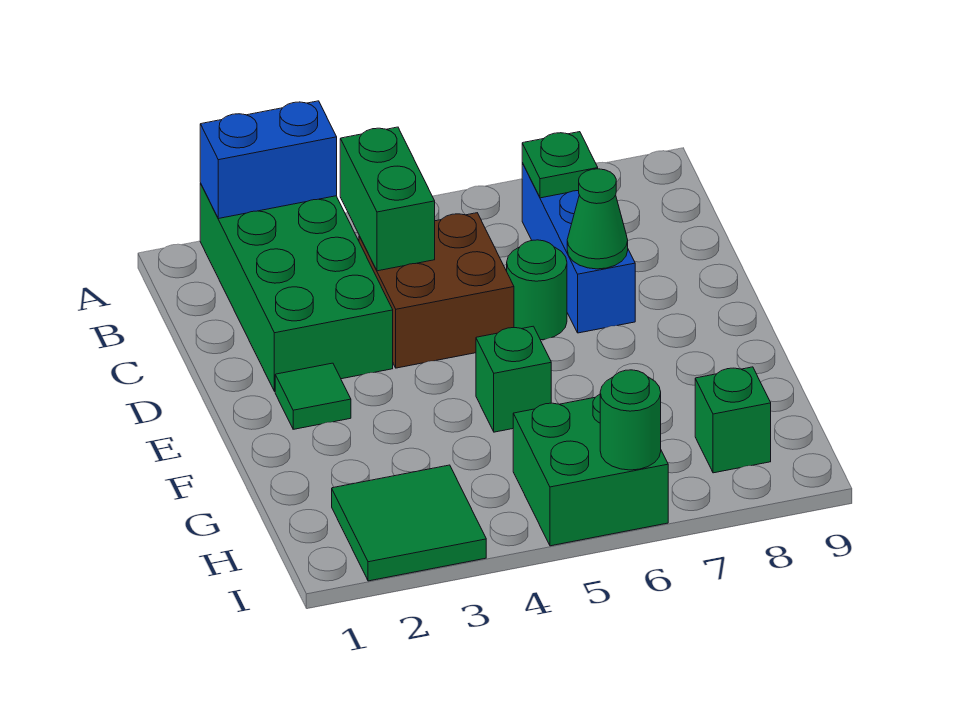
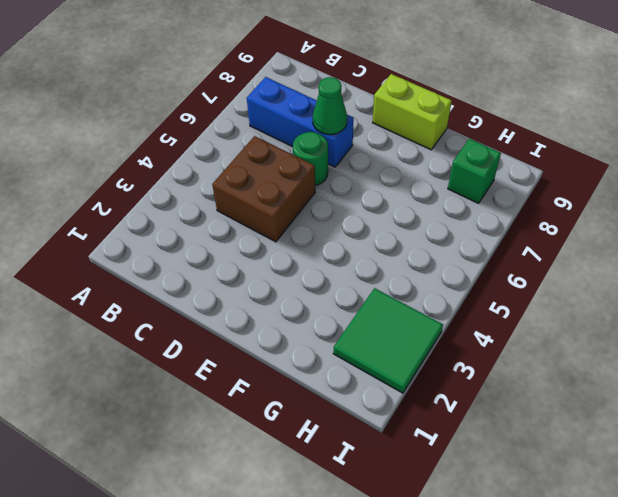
lime 1x2 brick [373,74,452,150] -> none
none -> green 2x4 brick [200,183,393,391]
none -> green 1x1 tile [275,363,351,429]
none -> green 1x1 brick [476,326,551,432]

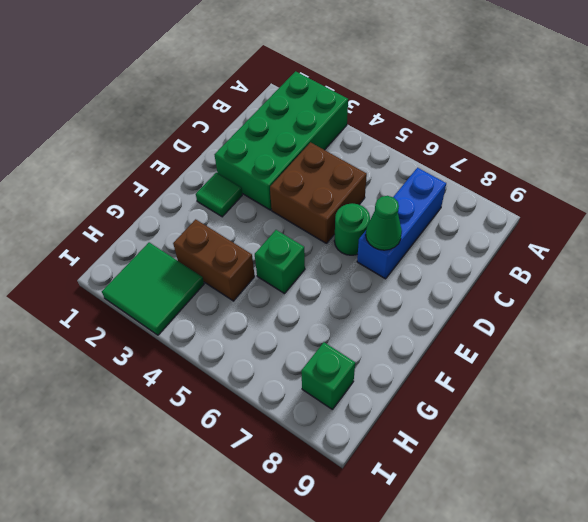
brown 1x2 brick [173,219,255,301] -> none
none -> green 2x2 brick [513,394,668,546]
none -> blue 1x2 brick [200,101,337,219]
none -> green 1x2 brick [340,127,435,271]

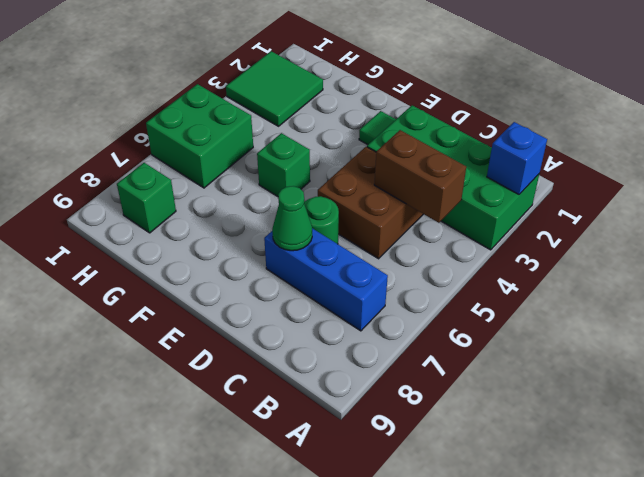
blue 1x1 brick [487,122,547,194] -> blue 1x2 brick [200,101,337,219]
brown 1x2 brick [374,130,466,223] -> green 1x2 brick [340,127,435,271]
none -> green 1x1 plate [522,132,598,198]
none -> green 1x1 round brick [600,370,661,470]

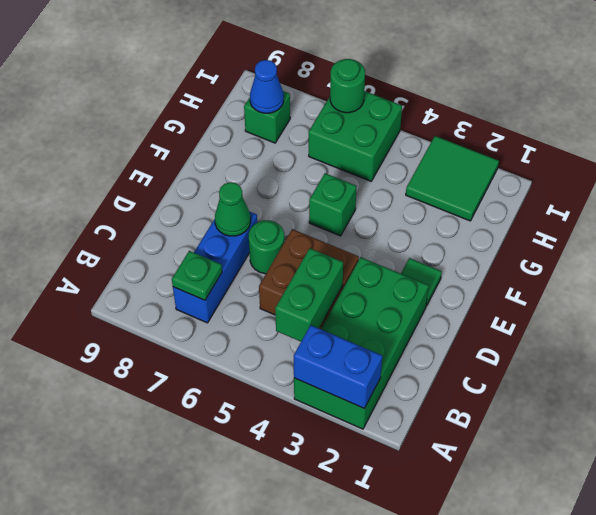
blue 1x1 cone [250,60,284,113] -> none

